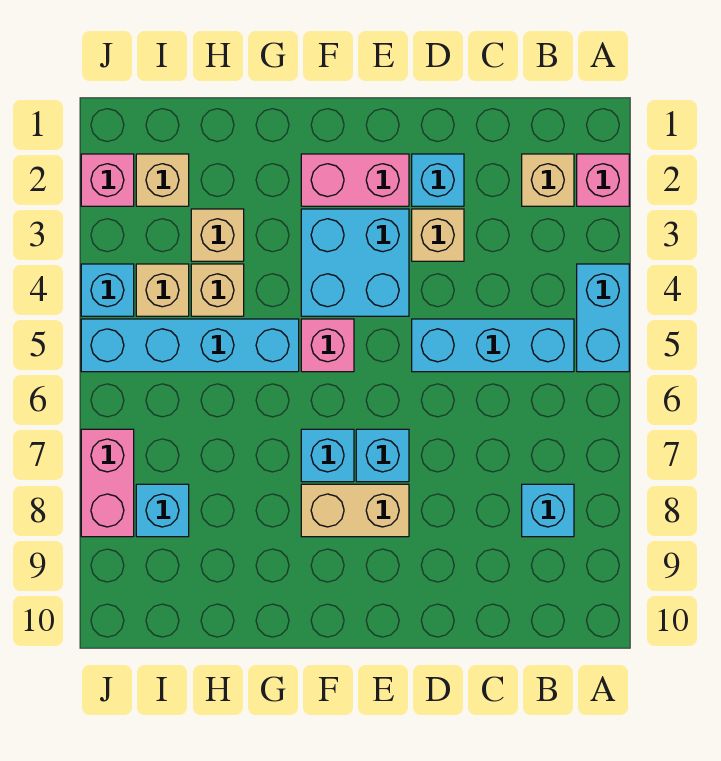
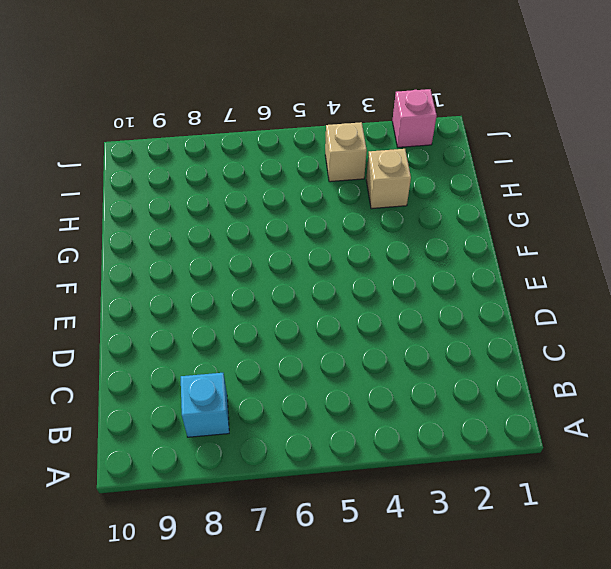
none -> pink 1x1 brick [577,154,629,206]
none -> cyan 1x2 brick [577,264,629,372]
none -> tan 1x1 brick [522,154,574,206]

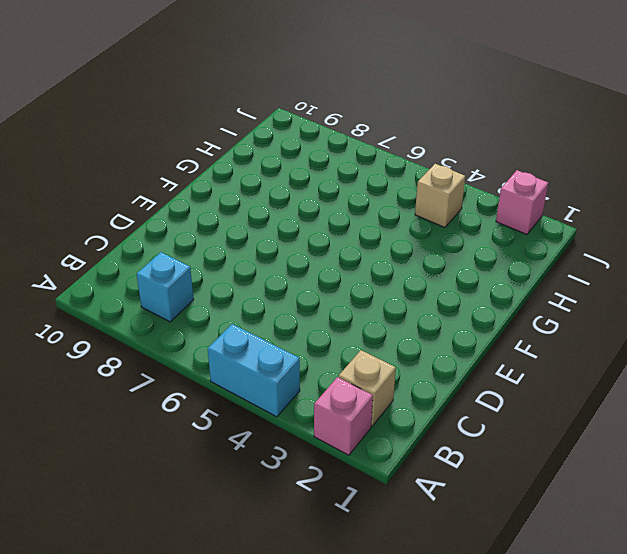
none -> cyan 1x3 brick [412,319,574,372]
none -> cyan 1x1 brick [412,154,464,206]
none -> tan 1x1 brick [412,209,464,261]

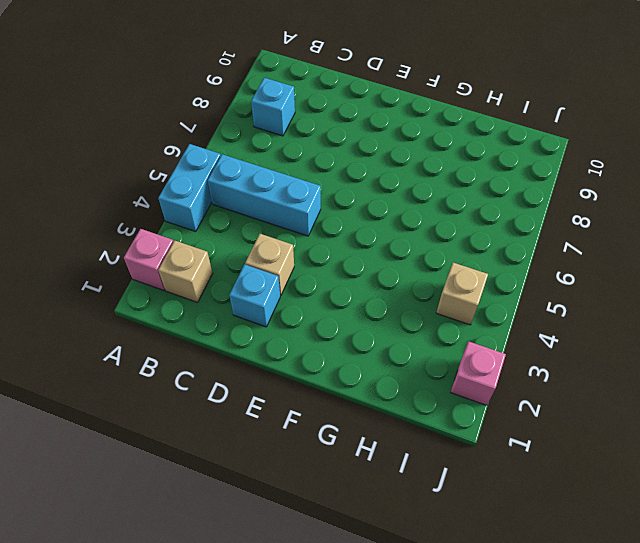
none -> pink 1x2 brick [301,154,409,206]
none -> cyan 2x2 brick [301,209,409,316]
none -> cyan 1x1 brick [356,429,409,482]

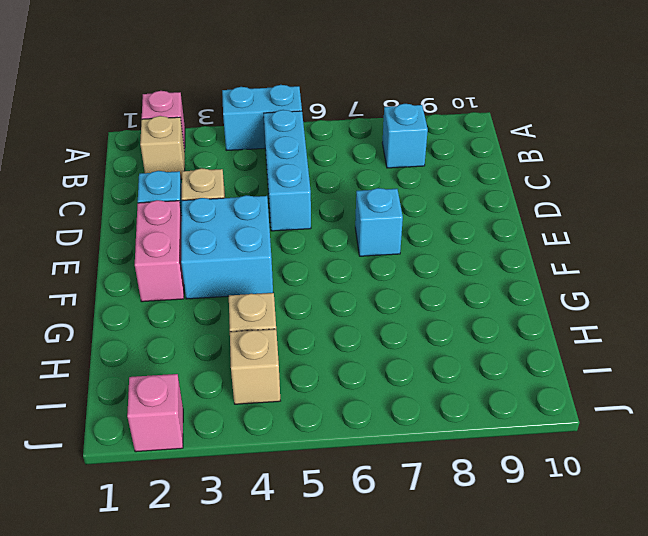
none -> tan 1x2 brick [301,484,409,537]
none -> pink 1x1 brick [301,319,354,372]
none -> cyan 1x1 brick [301,429,354,482]

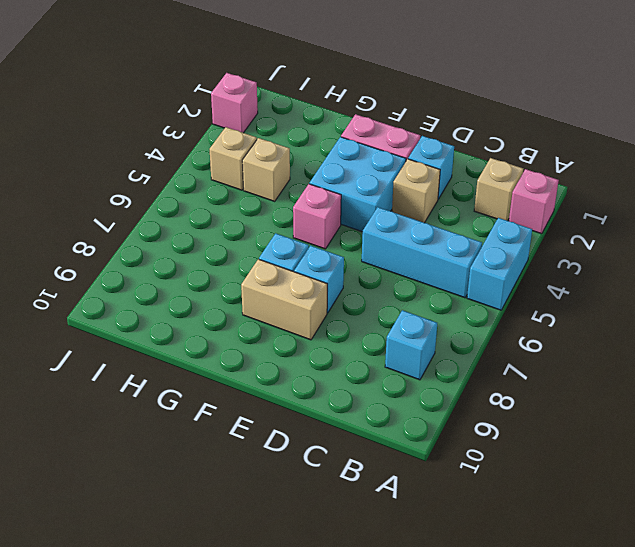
none -> cyan 1x4 brick [81,319,299,372]
none -> tan 1x1 brick [191,209,244,261]
none -> tan 1x1 brick [136,154,189,206]

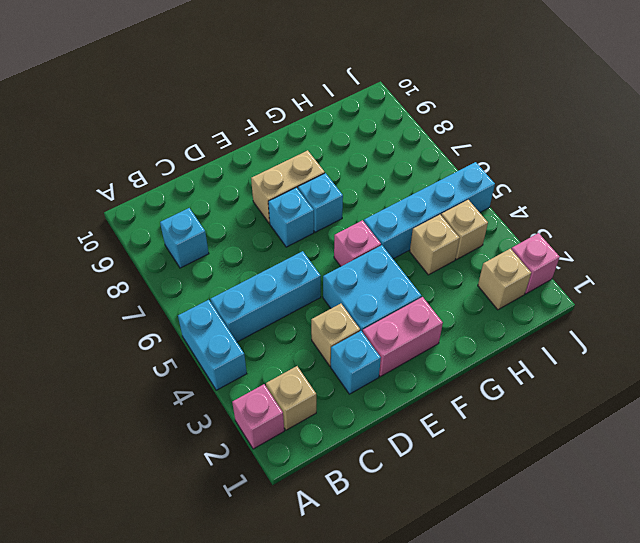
none -> tan 1x1 brick [191,209,244,261]
none -> cyan 1x1 brick [136,484,189,537]
none -> cyan 1x1 brick [81,264,134,316]

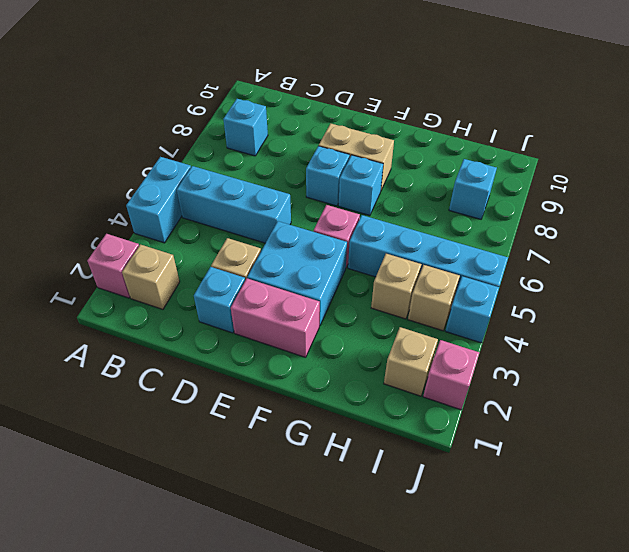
none -> tan 1x1 brick [191,209,244,261]
none -> pink 1x2 brick [81,429,134,537]

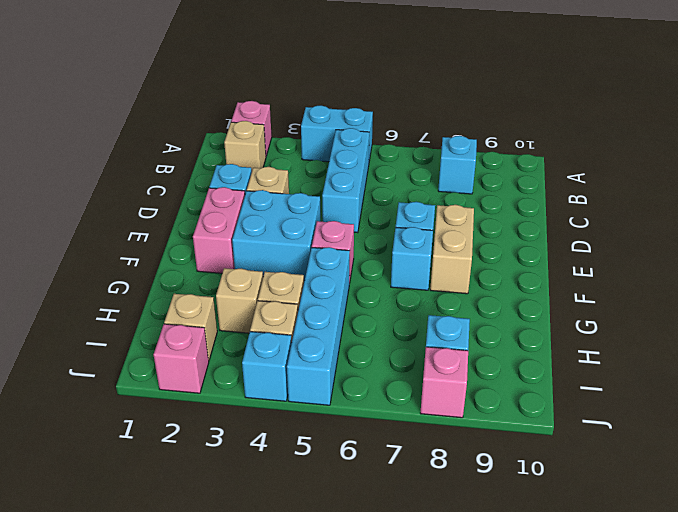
pink 1x1 brick [420,347,468,418] -> pink 1x2 brick [81,429,134,537]

